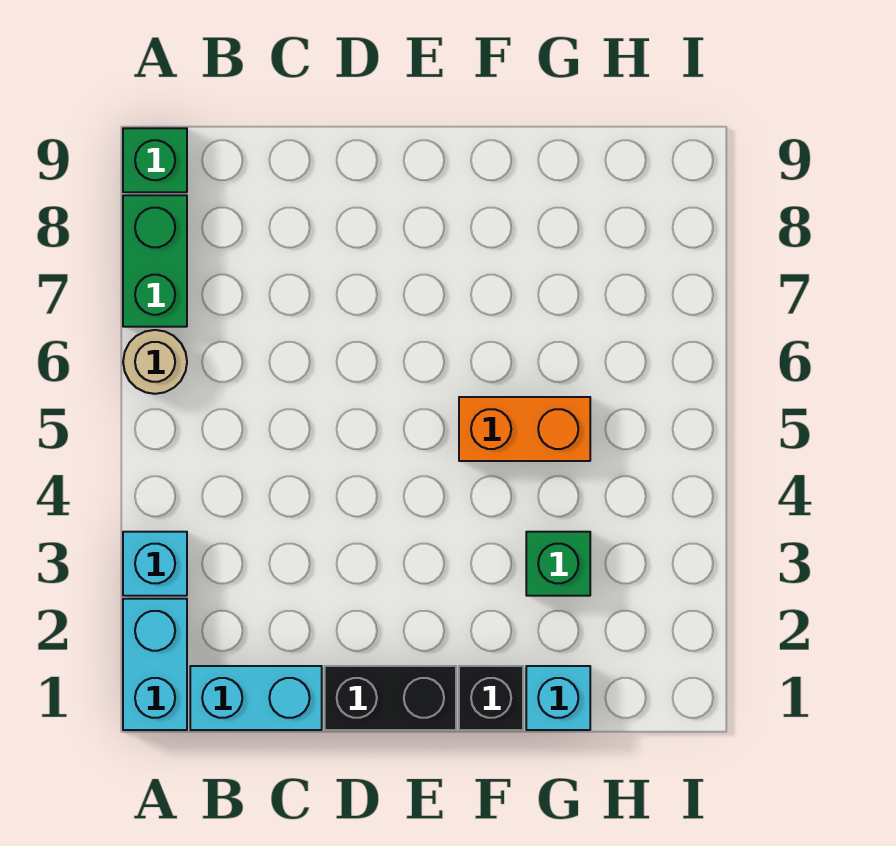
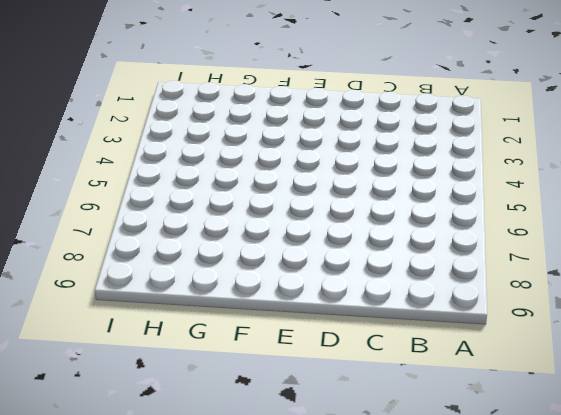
none -> cyan 1x2 brick [123,599,187,730]
none -> cyan 1x1 brick [123,532,187,596]

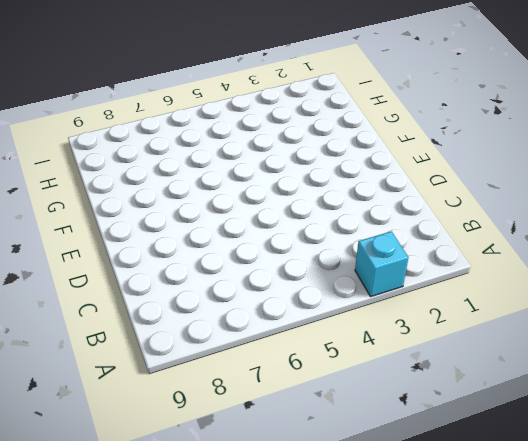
none -> cyan 1x2 brick [123,599,187,730]
none -> tan 1x1 round brick [123,330,187,394]

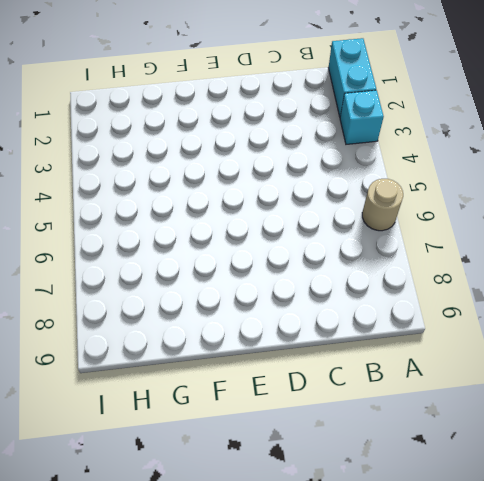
none -> green 1x2 brick [123,195,187,327]
none -> green 1x1 brick [123,128,187,192]

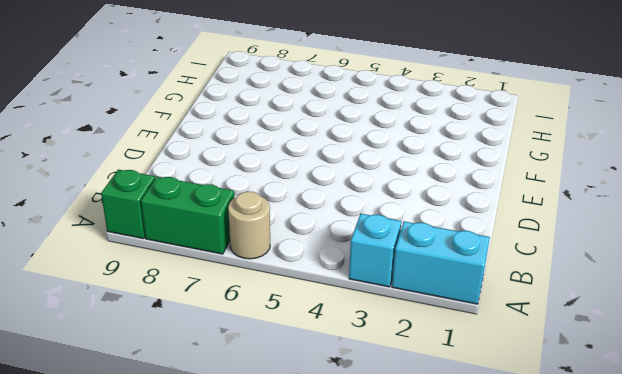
none -> cyan 1x2 brick [190,666,322,730]
none -> black 1x2 brick [325,666,456,730]

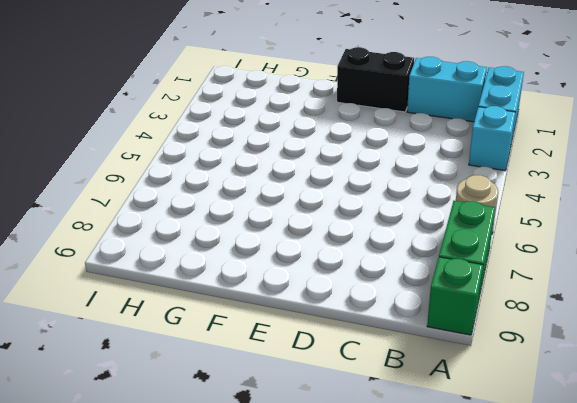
none -> black 1x1 brick [459,666,523,730]
none -> orange 1x2 brick [459,397,590,461]

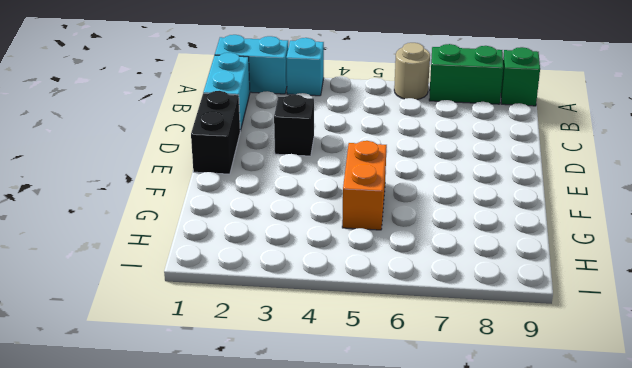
black 1x1 brick [274,94,314,156] -> black 1x1 brick moved to [459,666,523,730]
none -> cyan 1x1 brick [526,666,590,730]
none -> green 1x1 brick [526,532,590,596]

